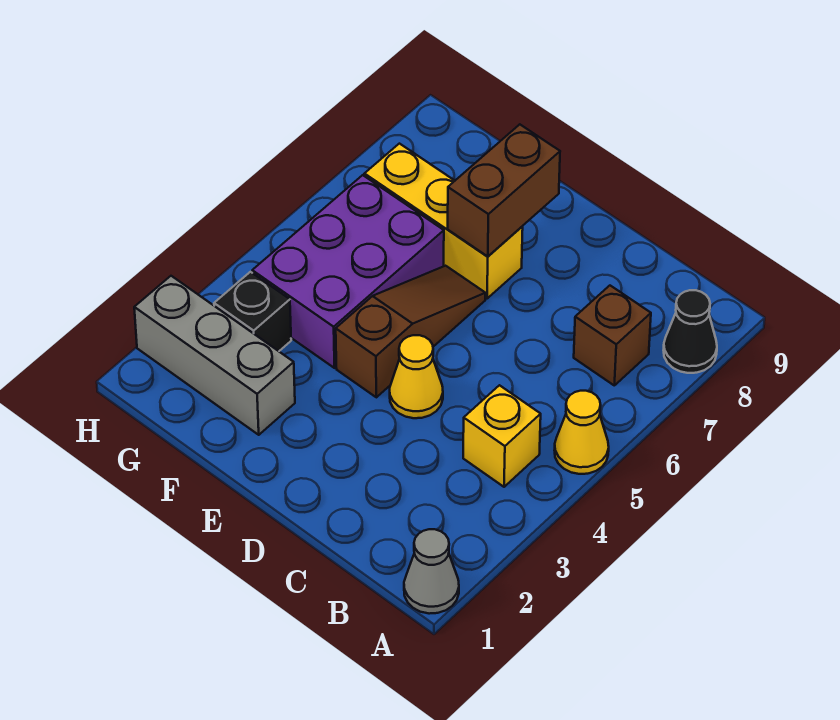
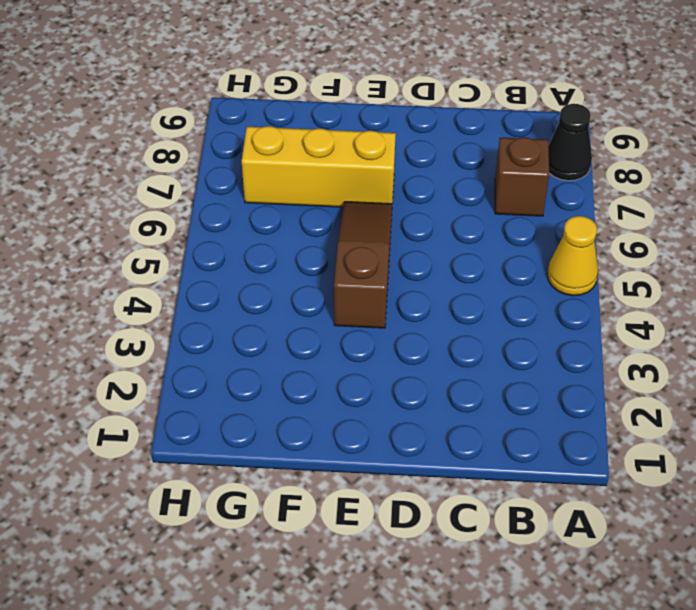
none -> grey 1x1 cone [404,529,459,614]
none -> yellow 1x1 brick [463,385,541,487]
none -> yellow 1x1 cone [390,335,443,418]

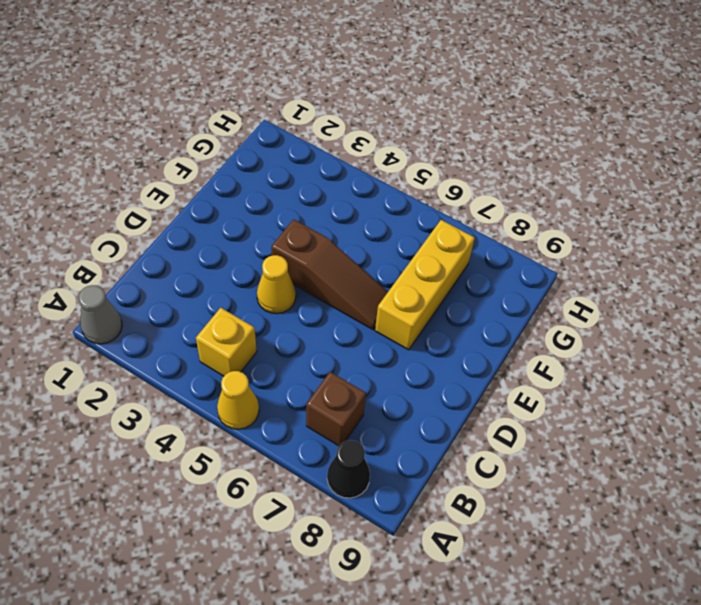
none -> grey 1x3 brick [134,276,295,435]
none -> purple 2x3 brick [252,175,444,368]
none -> black 1x1 brick [214,272,291,351]

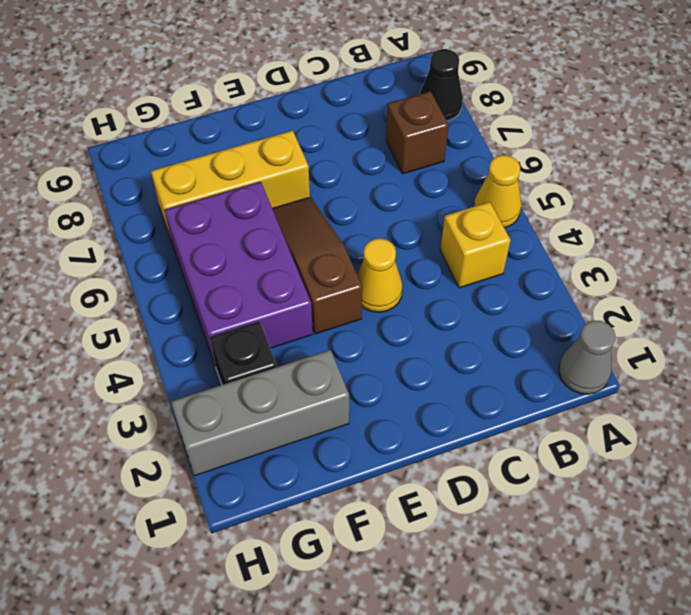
none -> brown 1x2 brick [448,124,560,257]

